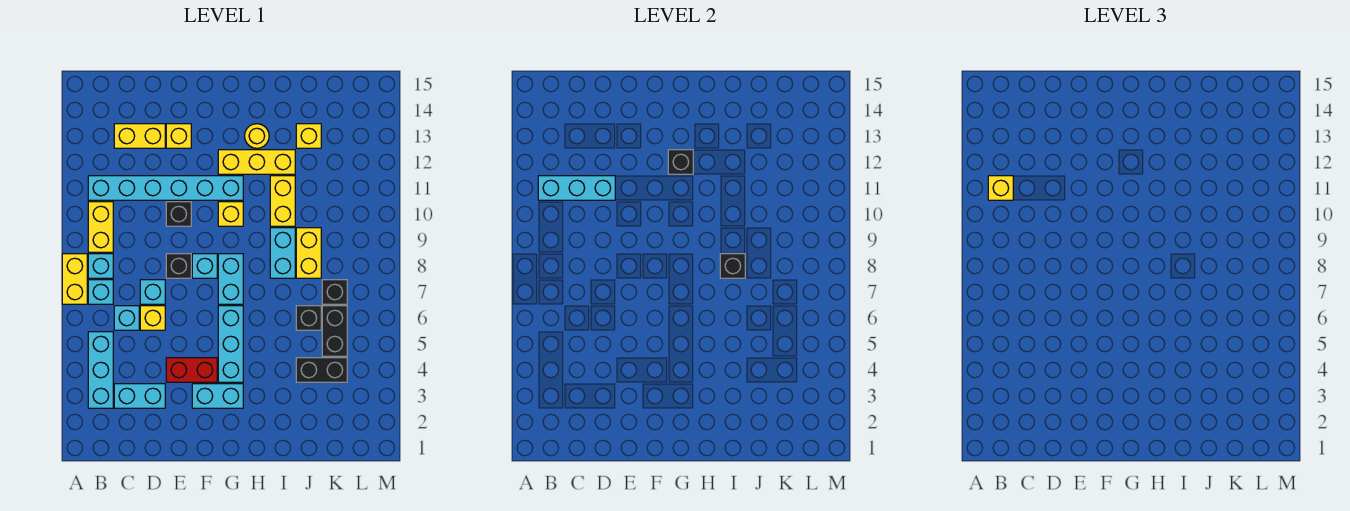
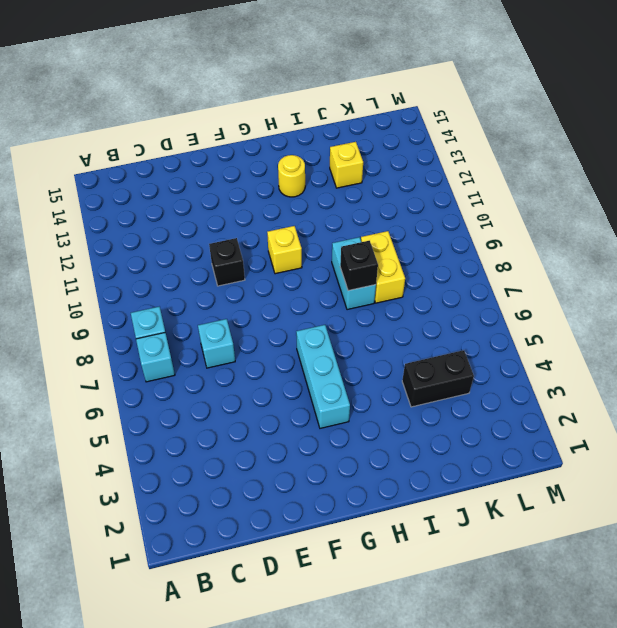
none -> yellow 1x2 brick [62,254,87,304]
none -> cyan 1x3 brick [88,332,113,408]
none -> yellow 1x2 brick [88,202,113,252]
none -> cyan 1x6 brick [88,176,243,200]

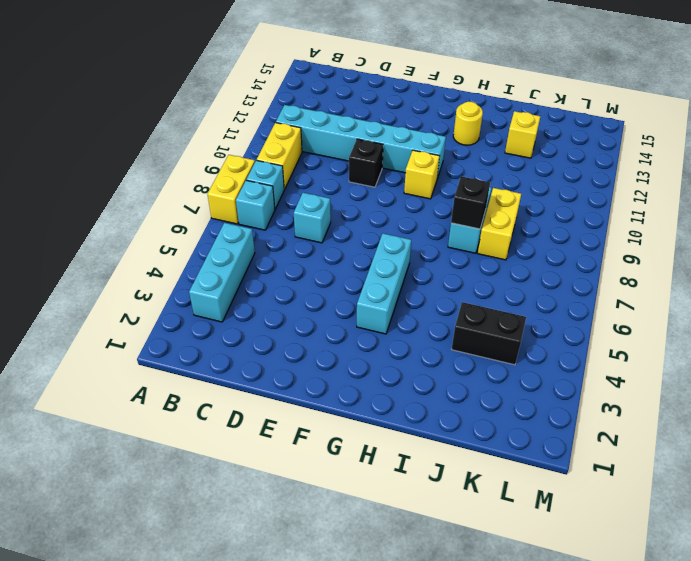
none -> cyan 1x2 brick [114,384,165,408]
none -> cyan 1x1 brick [114,306,139,330]
none -> yellow 1x2 brick [114,124,165,148]
none -> yellow 1x1 brick [140,306,165,330]

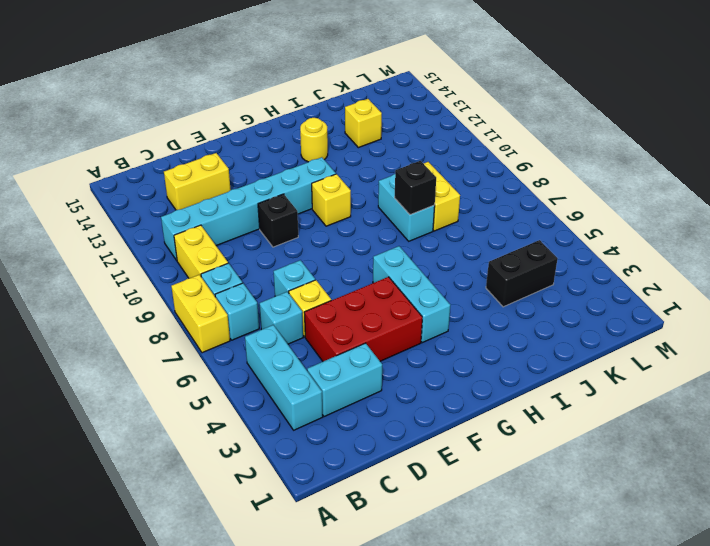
red 2x3 brick [304,277,422,361] -> red 1x2 brick [166,358,217,382]
none -> black 1x1 brick [166,254,191,278]
none -> yellow 1x1 brick [166,124,191,148]
none -> cyan 1x2 brick [192,384,243,408]
none -> cyan 1x1 brick [192,254,217,278]

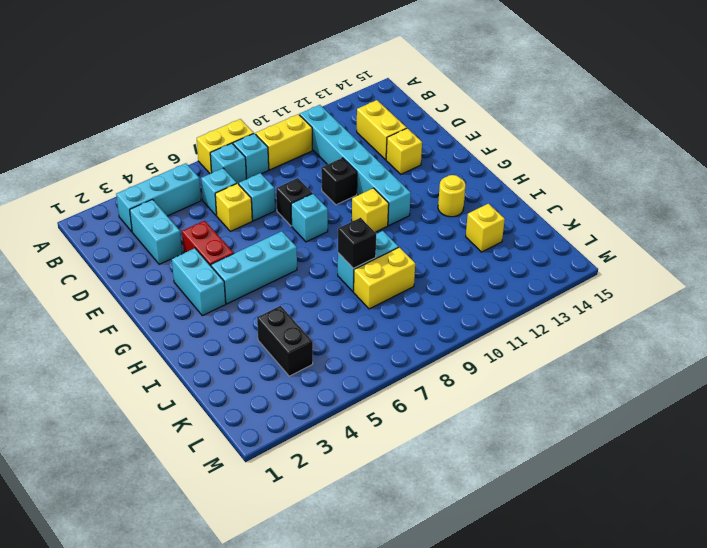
none -> cyan 1x2 brick [218,254,243,304]
none -> yellow 1x3 brick [218,150,295,174]
none -> yellow 1x2 brick [270,176,295,226]
none -> black 1x1 brick [296,306,321,330]

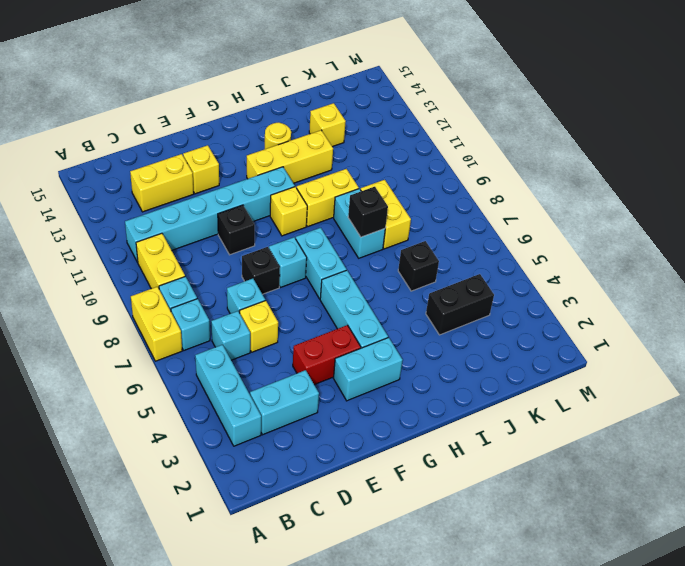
yellow 1x2 brick [297,169,359,226] -> yellow 1x2 brick turned to [270,176,295,226]
none -> black 1x2 brick [322,306,347,356]
none -> black 1x1 brick [322,280,347,304]
none -> cyan 1x3 brick [538,176,615,200]
none -> black 1x1 brick [668,150,693,174]

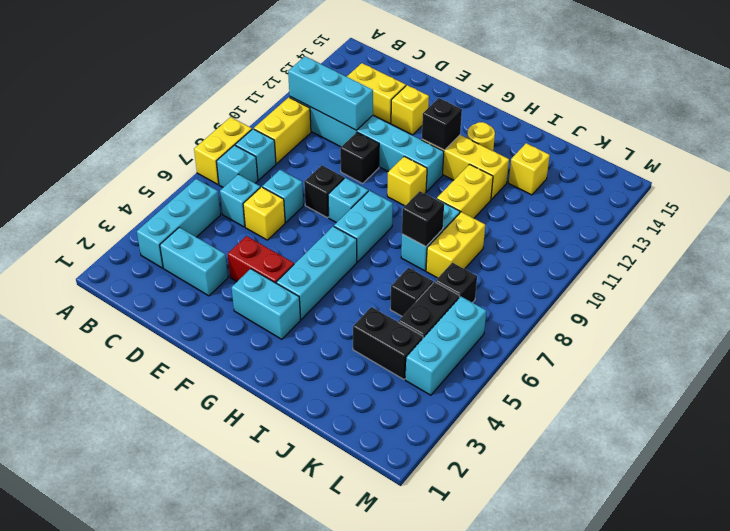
cyan 1x3 brick [405,297,486,395] -> none
none -> yellow 1x1 brick [988,176,1013,200]

